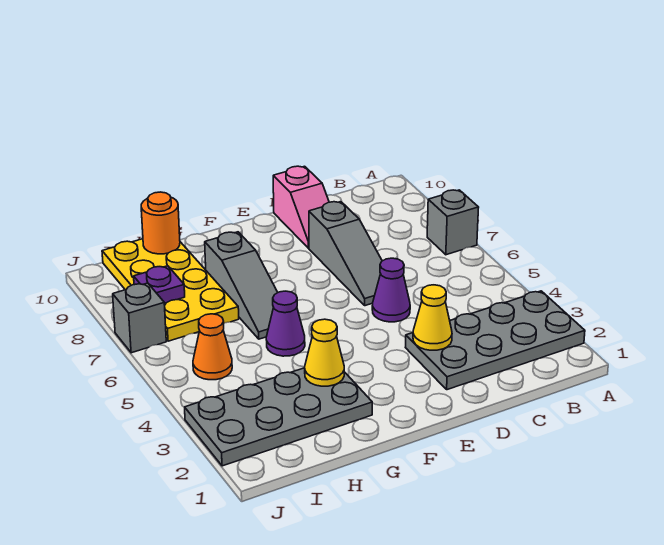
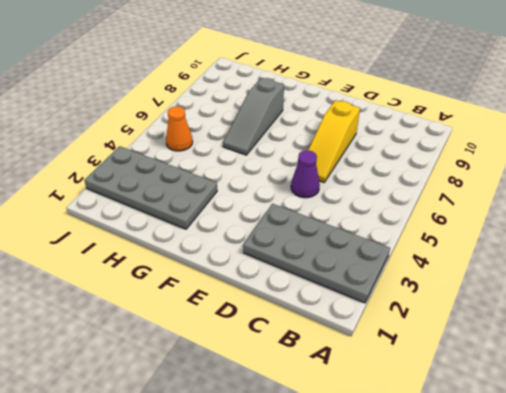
yellow 1x3 slope [308,100,360,182] -> grey 1x3 slope [309,202,382,306]
none -> grey 1x1 brick [427,190,479,255]
none -> pink 1x2 slope [273,166,329,248]
none -> purple 1x1 cone [266,291,305,356]

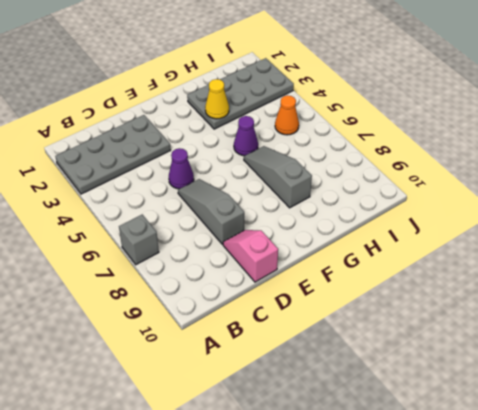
none -> yellow 2x4 plate [102,239,239,341]
none -> grey 1x1 brick [113,283,166,353]
none -> yellow 1x1 cone [413,285,452,350]

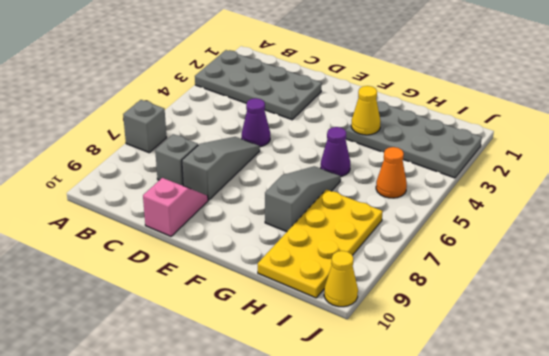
grey 1x1 brick [155,134,198,186] -> grey 1x1 brick moved to [113,283,166,353]
yellow 1x1 cone [324,251,358,307] -> yellow 1x1 cone moved to [413,285,452,350]
none -> orange 1x1 round brick [141,192,180,254]
none -> purple 1x1 plate [134,266,185,303]

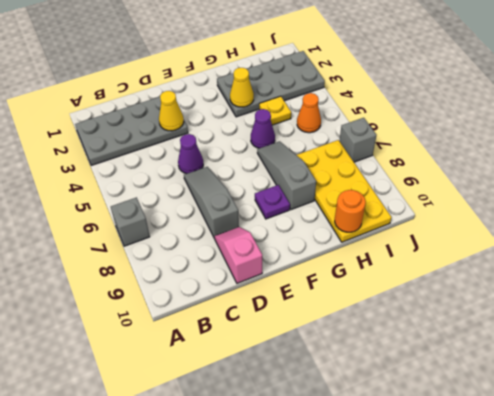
purple 1x1 plate [255,185,290,219] -> purple 1x1 plate moved to [134,266,185,303]
yellow 1x1 plate [259,96,291,125] -> none

